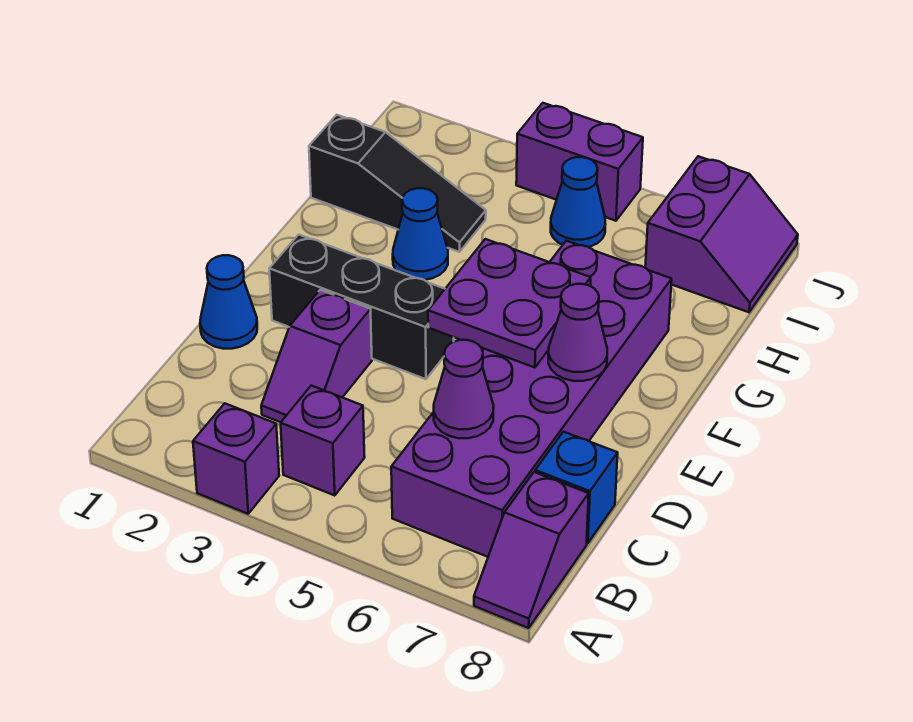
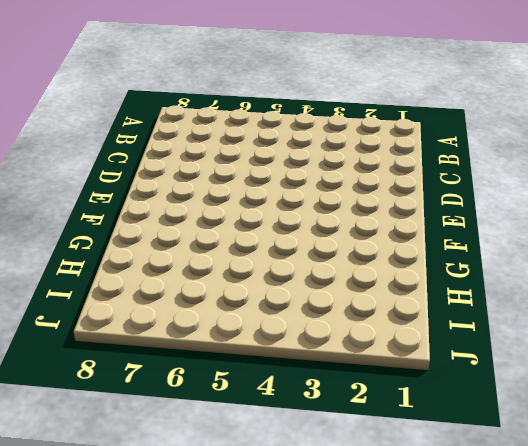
none -> purple 1x1 brick [193,403,279,514]
none -> purple 1x2 slope [474,472,589,628]
none -> purple 1x1 brick [281,386,365,496]

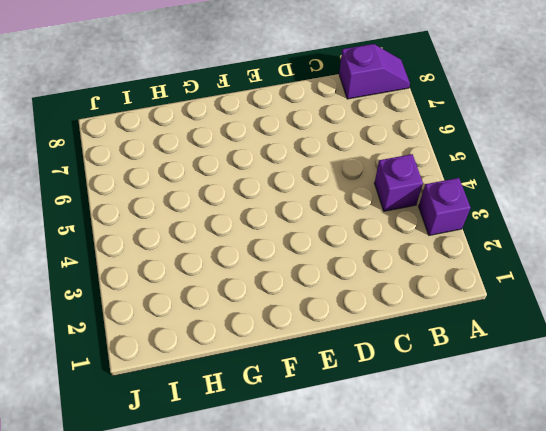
none -> purple 2x6 brick [391,241,672,557]
none -> purple 1x2 slope [261,290,372,422]
none -> blue 1x1 brick [535,432,618,543]

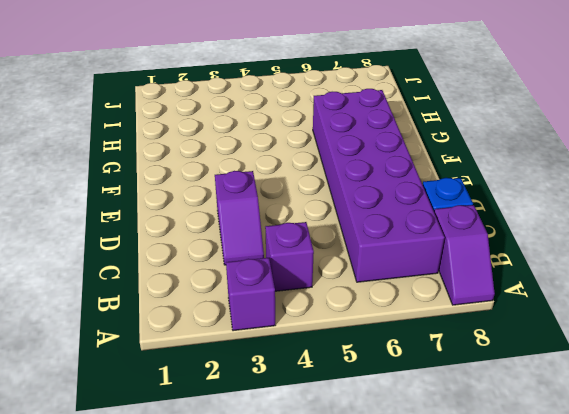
none -> blue 1x1 cone [200,255,257,349]
none -> black 1x3 brick [269,235,454,379]
none -> blue 1x1 cone [393,188,448,280]

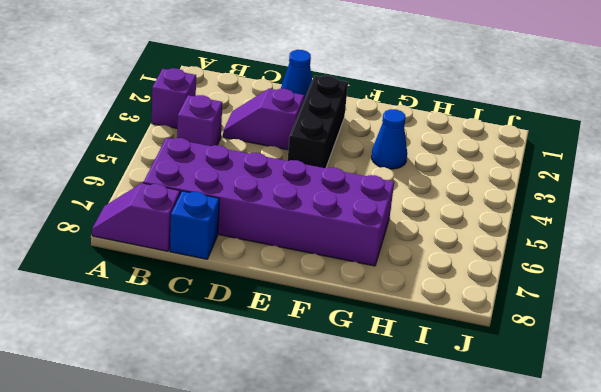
none -> black 1x3 slope [309,115,486,252]
none -> blue 1x1 cone [551,157,605,247]
none -> purple 2x2 slope [645,156,798,312]

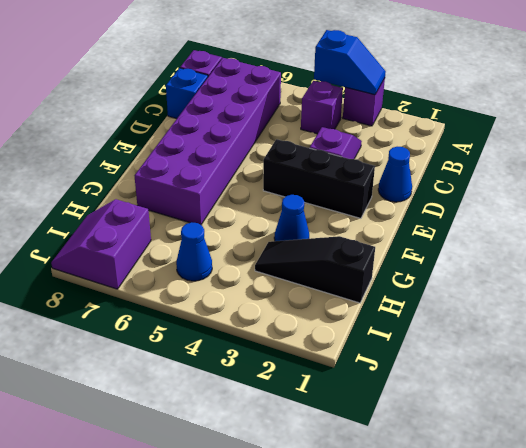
blue 1x2 slope [314,30,386,95] -> none
none -> purple 1x2 brick [516,103,643,221]
none -> purple 1x1 cone [434,340,494,438]
none -> purple 2x2 plate [428,239,591,368]

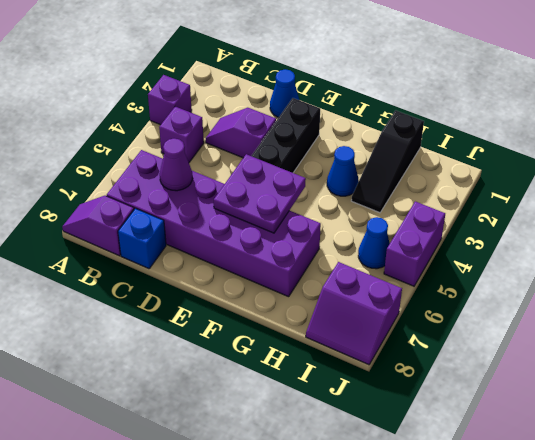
none -> purple 1x1 cone [548,284,607,381]

